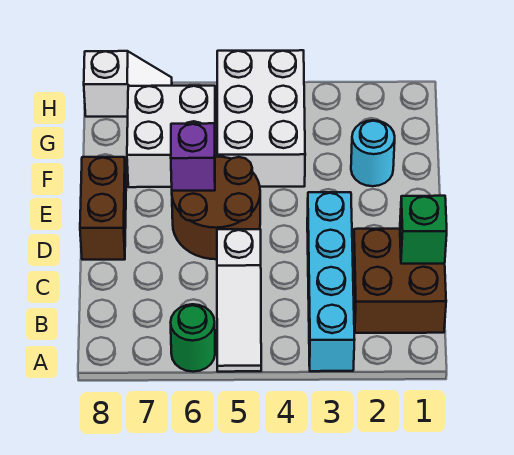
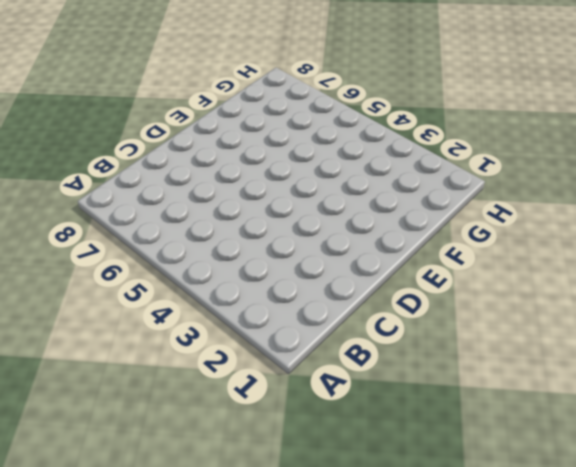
none -> cyan 1x4 brick [307,192,355,371]
none -> white 1x3 slope [217,229,261,372]
none -> green 1x1 round brick [171,304,215,372]

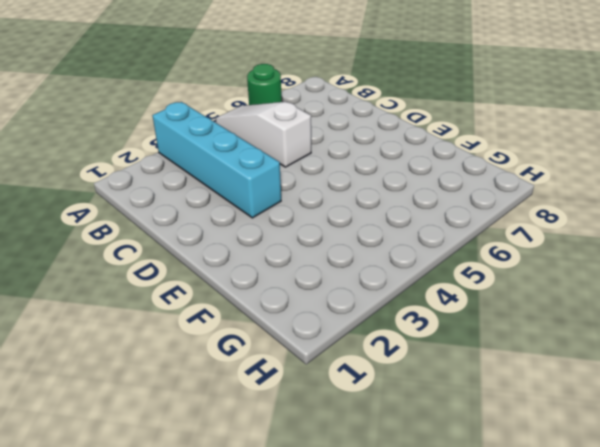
none -> brown 2x2 brick [353,229,446,333]
none -> brown 2x2 round brick [172,157,260,259]
none -> brown 1x2 brick [80,157,126,260]

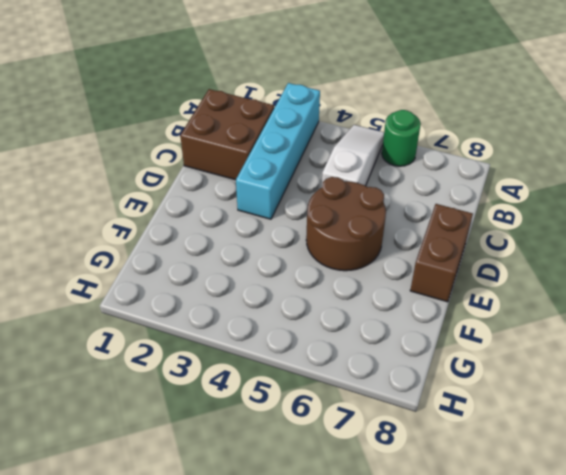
none -> cyan 1x1 round brick [351,120,395,186]
none -> white 2x3 brick [217,50,305,187]
none -> white 2x2 brick [127,86,216,187]

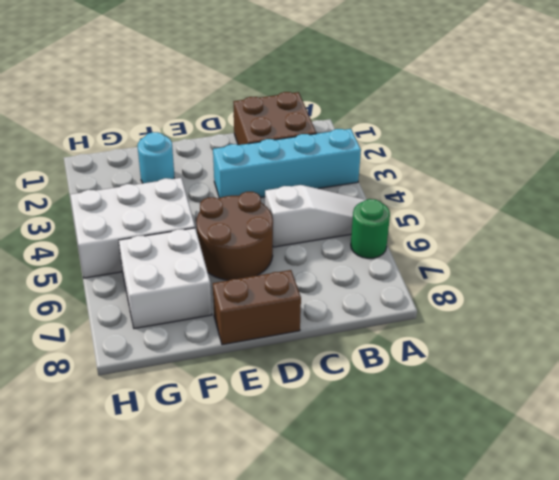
none -> white 1x2 slope [84,51,172,117]
none -> green 1x1 brick [400,196,447,264]
none -> purple 1x1 brick [171,123,215,191]

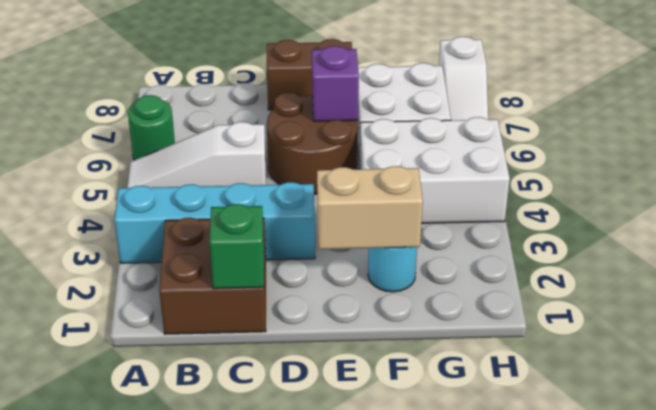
tan 1x2 brick [317,166,423,249] -> none

